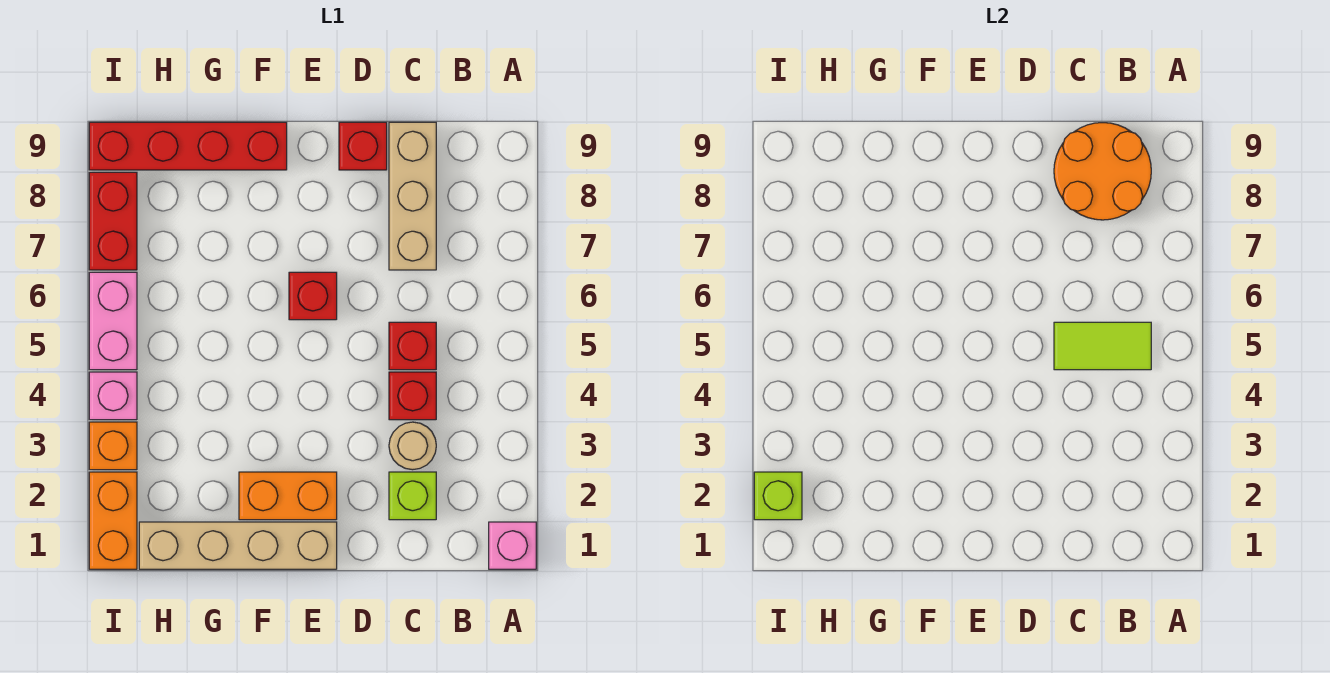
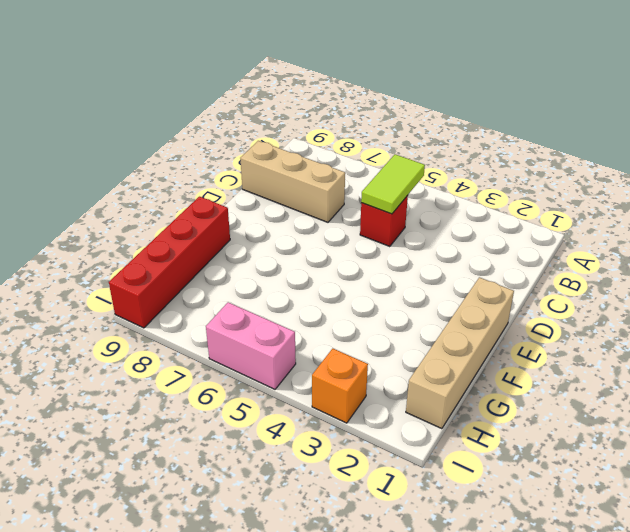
none -> pink 1x1 brick [489,522,536,569]
none -> lime 1x1 brick [389,472,436,520]
none -> tan 1x1 round brick [389,422,436,470]

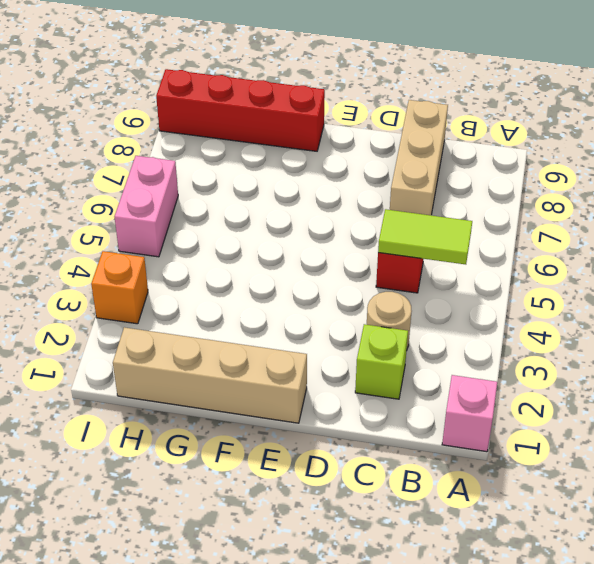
none -> red 1x1 brick [389,372,436,420]
none -> red 1x1 brick [339,122,387,170]
none -> orange 1x2 brick [239,472,337,520]

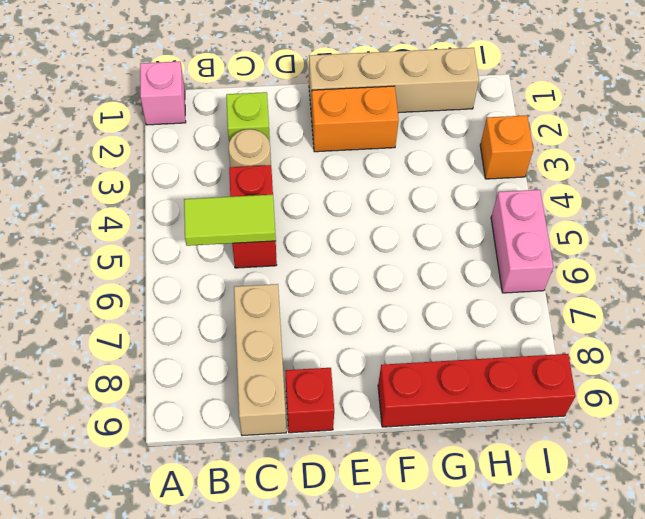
none -> red 1x1 brick [289,272,337,320]
none -> orange 1x2 brick [89,472,137,569]
none -> pink 1x1 brick [89,372,137,420]

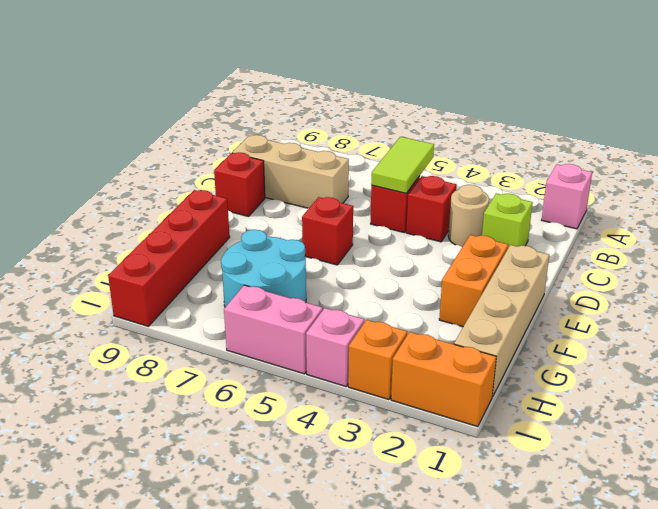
cyan 2x2 round brick [221,230,306,307] -> none
none -> red 1x2 brick [89,172,137,270]
none -> orange 2x2 round brick [1054,123,1151,220]
none -> lime 1x1 brick [754,472,802,520]

